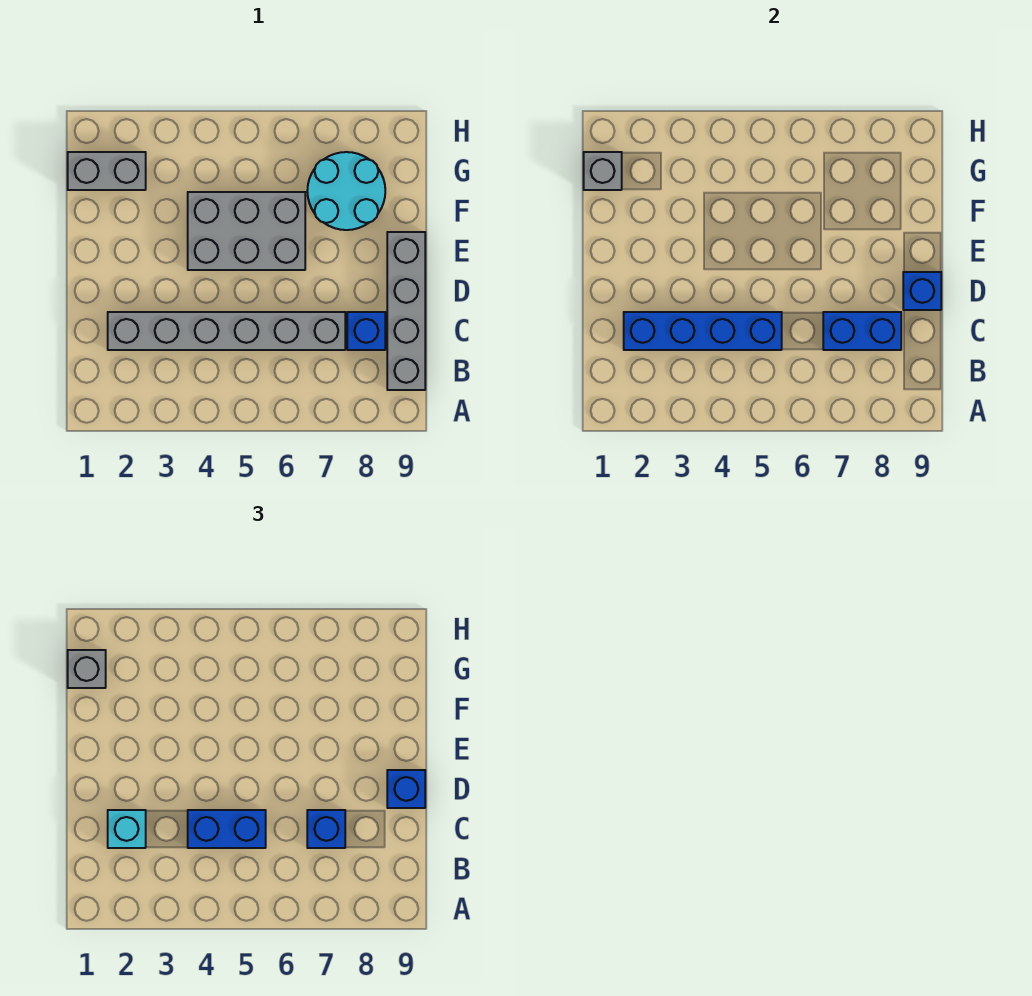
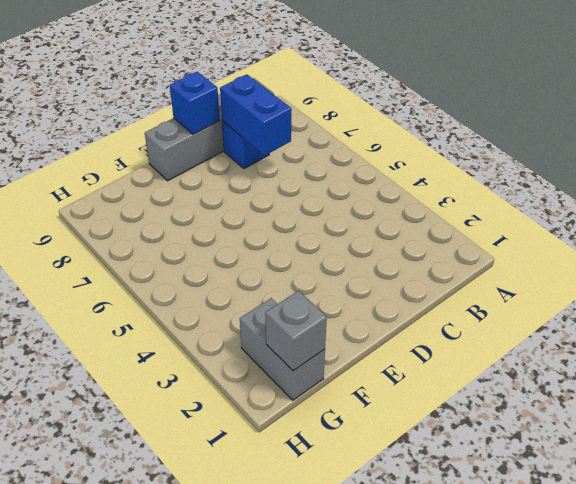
none -> grey 1x6 brick [108,312,345,350]
none -> grey 2x3 brick [188,192,305,270]
none -> cyan 2x2 round brick [307,152,385,230]

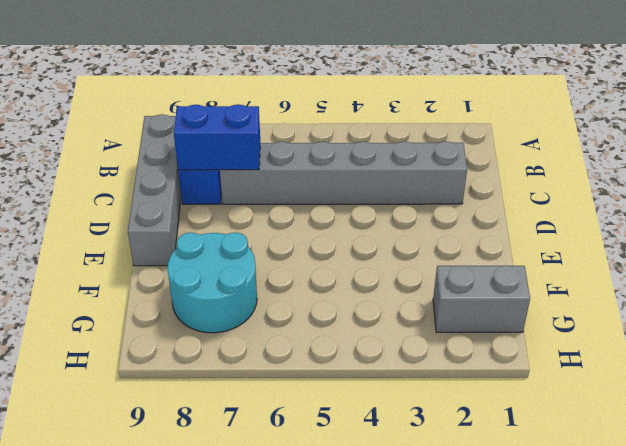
none -> grey 2x3 brick [188,192,305,270]
none -> blue 1x4 brick [624,312,782,350]
none -> blue 1x1 brick [903,272,941,310]

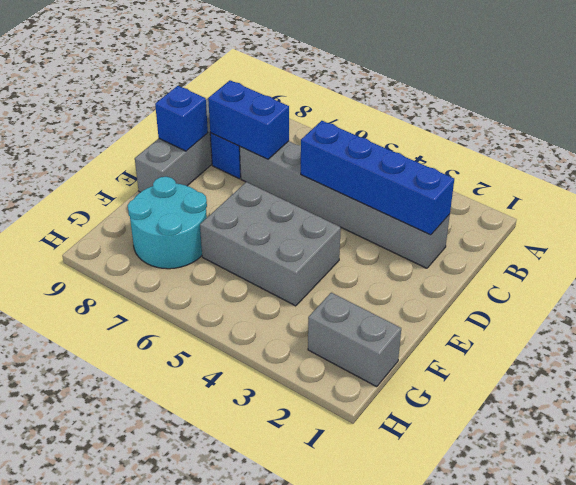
none -> grey 1x1 brick [584,152,622,190]
none -> cyan 1x1 brick [108,810,146,848]
none -> blue 1x2 brick [188,810,266,848]

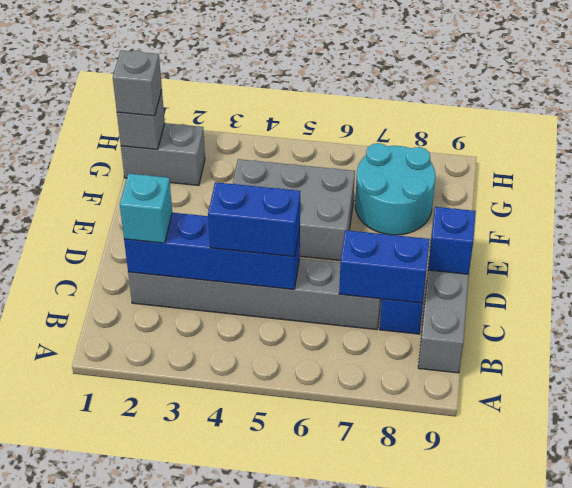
none -> blue 1x1 brick [307,810,345,848]
none -> blue 1x1 brick [387,770,425,808]

